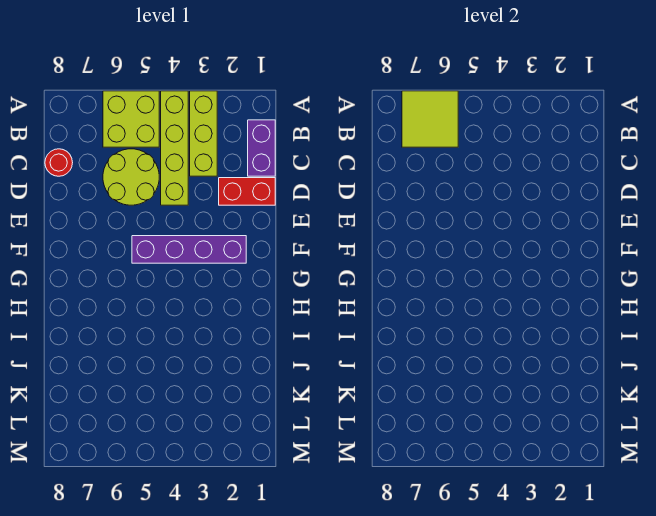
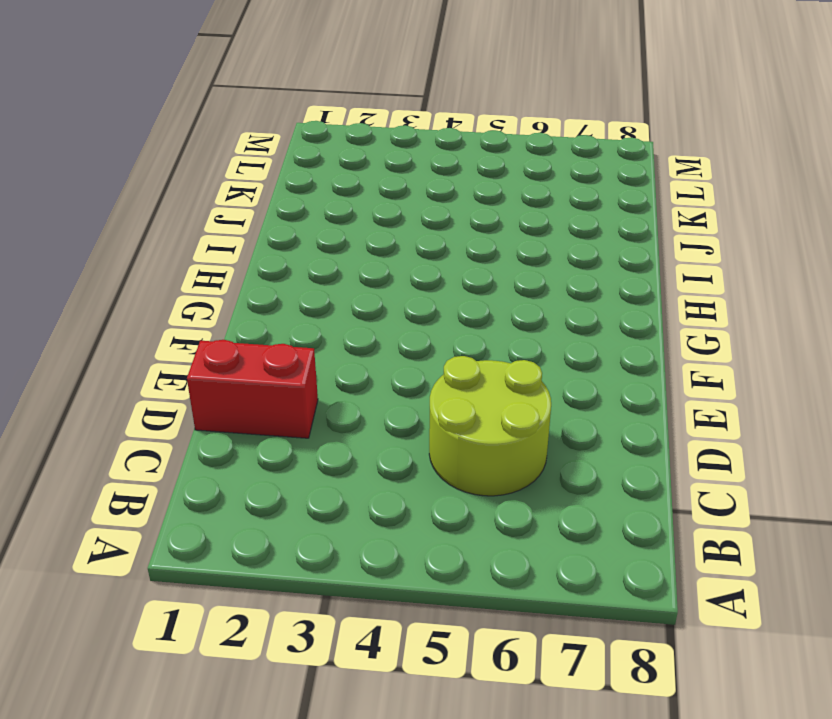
none -> lime 1x3 brick [190,91,217,176]
none -> lime 1x4 brick [161,91,188,205]

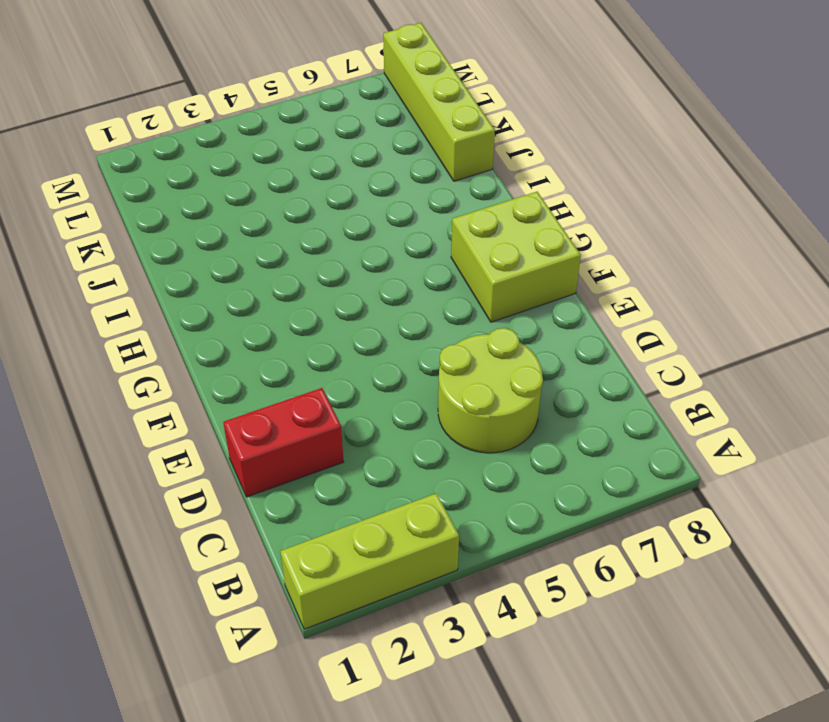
lime 1x3 brick [280,493,459,629] -> lime 1x3 brick turned to [190,91,217,176]
lime 2x2 brick [451,192,581,322] -> lime 2x2 brick moved to [103,91,159,147]
lime 1x4 brick [383,23,495,181] -> lime 1x4 brick moved to [161,91,188,205]
none -> purple 1x2 brick [248,120,275,176]
none -> red 1x1 round brick [45,149,73,176]

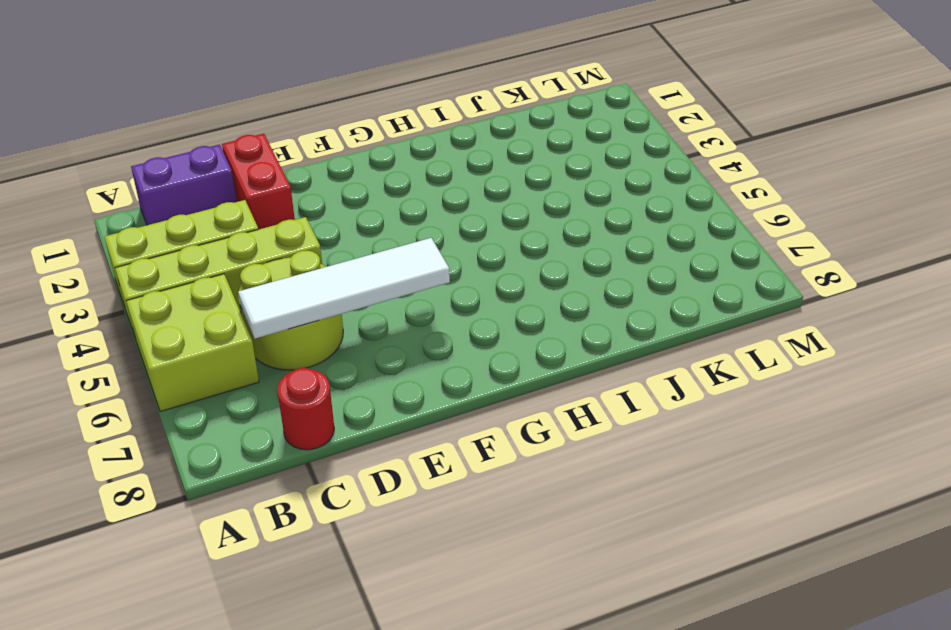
white 1x4 tile [238,238,450,339] -> none
none -> purple 1x4 brick [132,236,246,263]
none -> lime 2x2 tile [402,91,458,147]

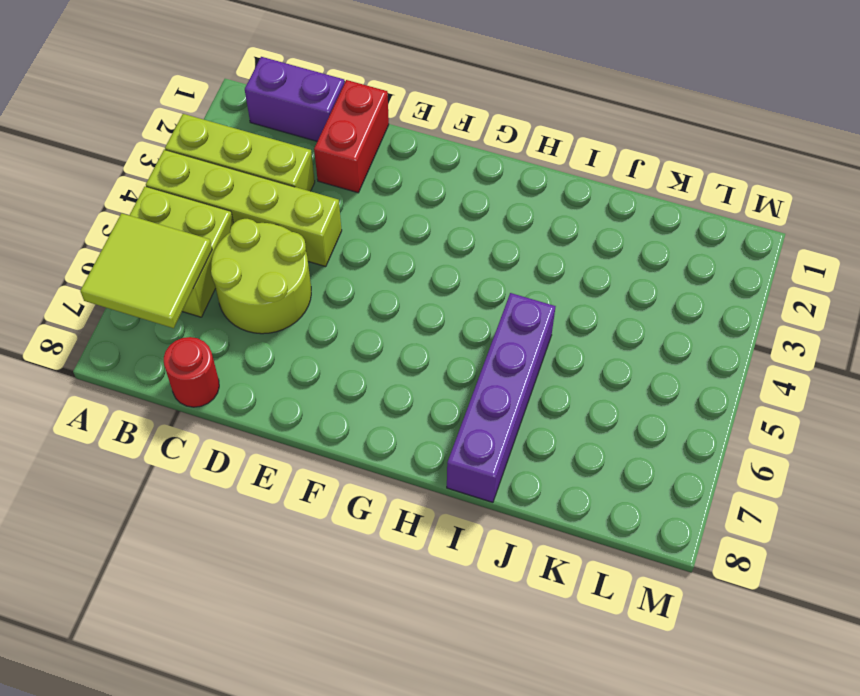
purple 1x4 brick [447,293,556,502] -> purple 1x4 brick moved to [132,236,246,263]

